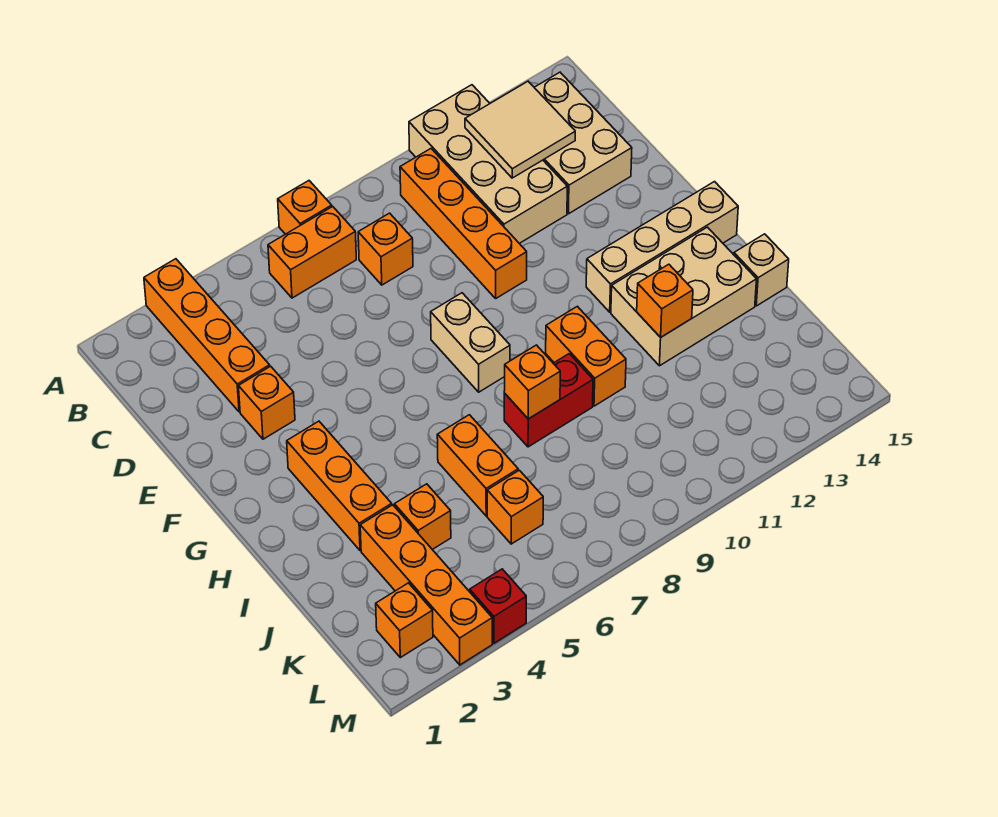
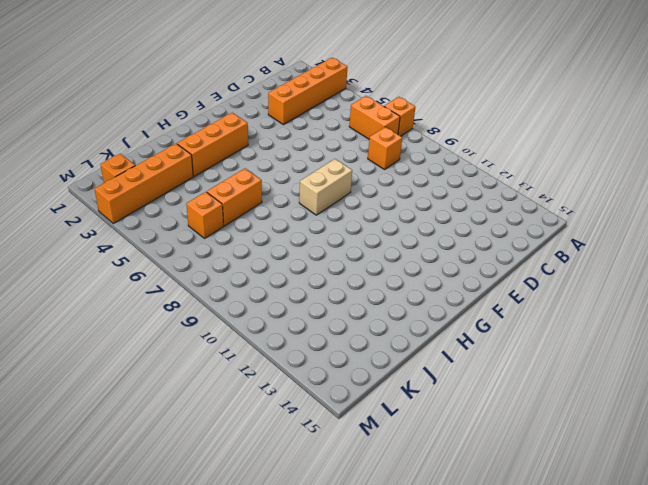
none -> tan 2x4 brick [409,85,567,243]
none -> orange 1x4 brick [400,149,527,298]
none -> tan 2x3 brick [534,72,632,214]

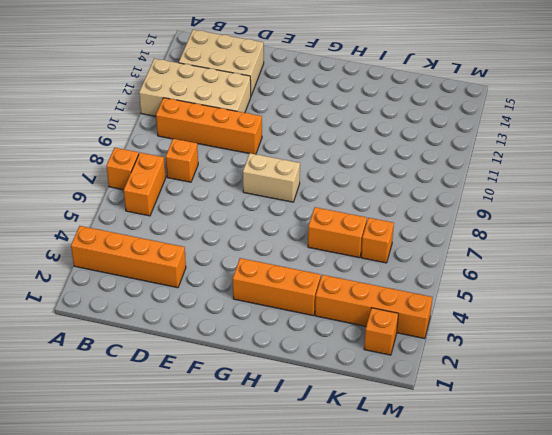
none -> orange 1x1 brick [238,366,295,439]
none -> tan 1x4 brick [586,182,738,312]
none -> orange 1x2 brick [546,306,626,406]

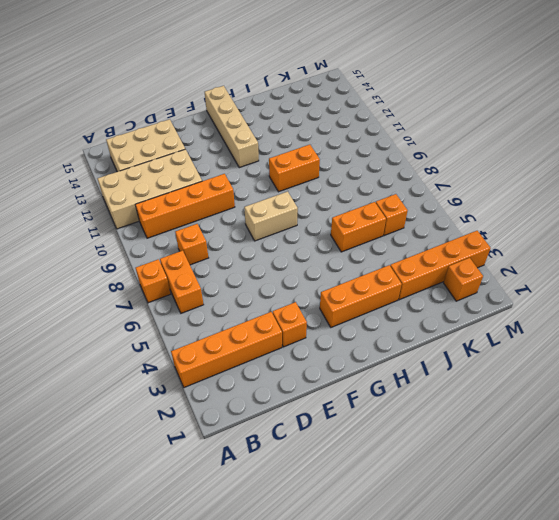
none -> tan 2x3 brick [611,227,757,366]
none -> red 1x2 brick [504,354,593,447]
none -> tan 1x1 brick [734,234,789,306]

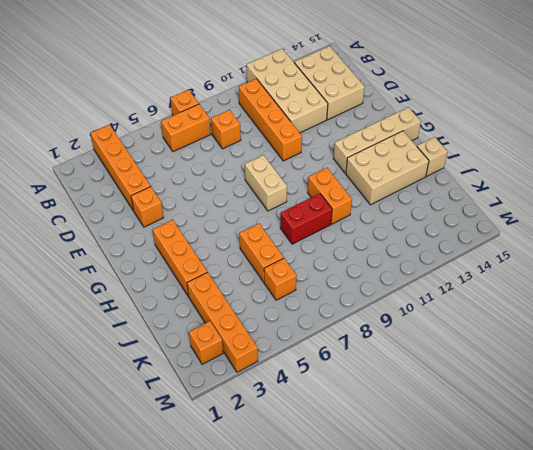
none -> orange 1x1 brick [394,484,451,550]
none -> red 1x1 brick [470,569,526,643]
none -> tan 2x2 tile [465,81,575,178]

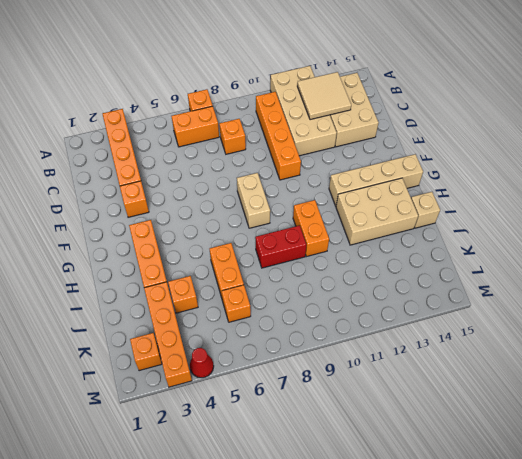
red 1x1 cone [190,348,214,378] -> red 1x1 brick [470,569,526,643]
none -> orange 1x1 brick [504,345,560,419]
none -> orange 1x1 brick [637,264,693,337]

